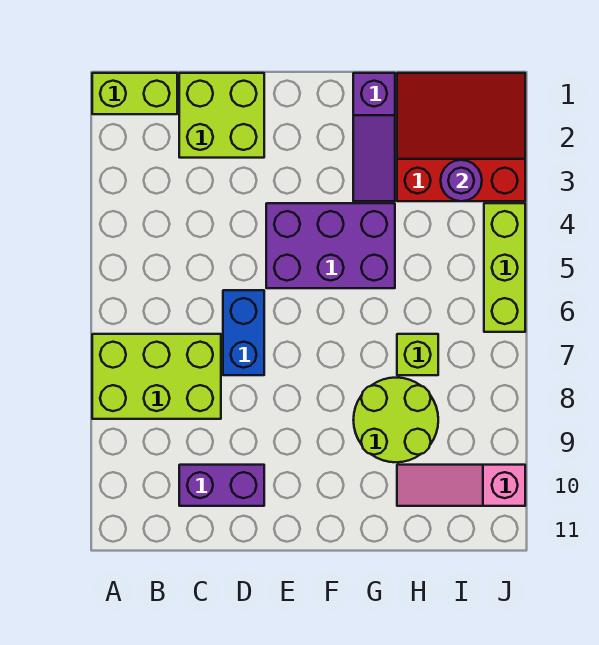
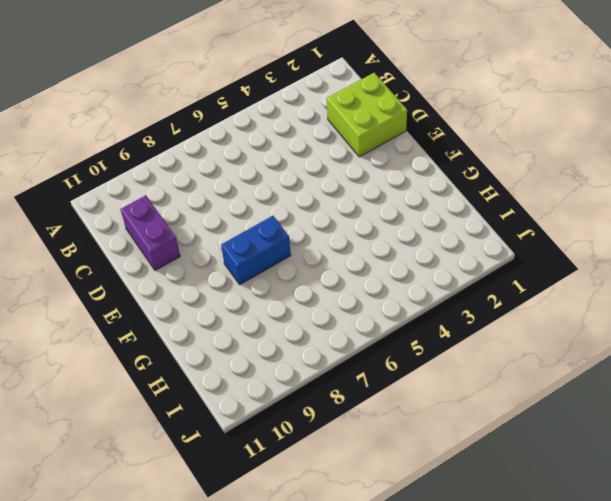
blue 1x2 brick [221,216,291,284] -> blue 1x2 brick moved to [223,290,264,375]
none -> lime 1x2 brick [92,73,177,114]
none -> lime 2x3 brick [92,334,221,419]
none -> purple 2x3 brick [266,203,395,288]

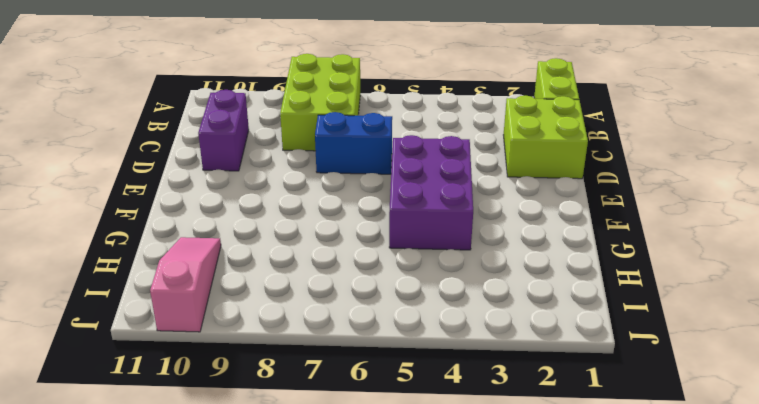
none -> purple 1x3 slope [353,73,395,201]
none -> lime 2x2 round brick [354,378,438,462]
none -> red 3x3 slope [397,73,525,201]

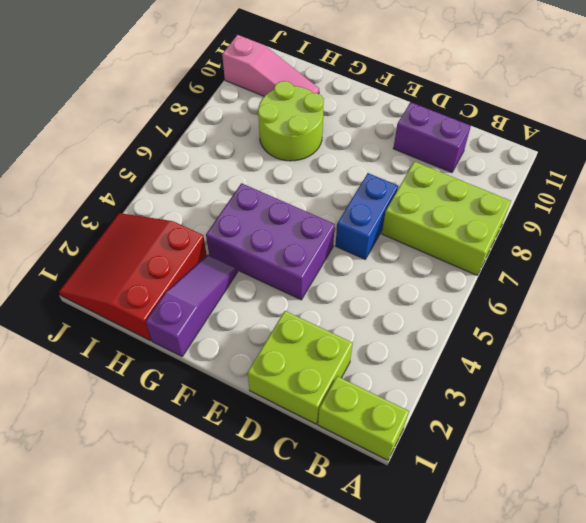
red 3x3 slope [59,213,207,341] -> red 3x3 slope turned to [397,73,525,201]
none -> lime 1x1 brick [397,334,438,375]
none -> lime 1x3 brick [484,203,525,332]
none -> purple 1x1 round brick [441,160,482,201]

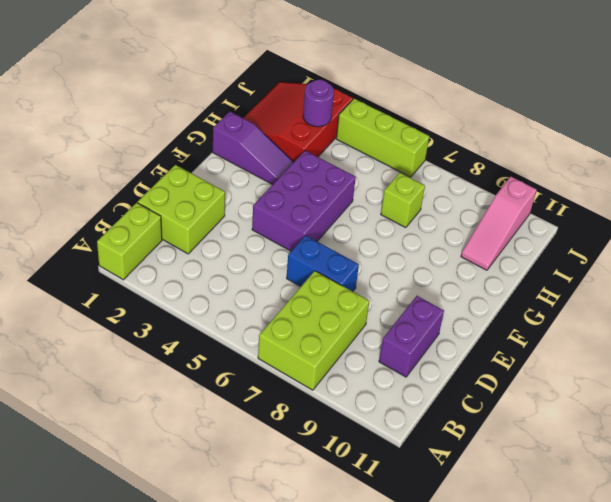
none -> lime 2x2 round brick [354,378,438,462]

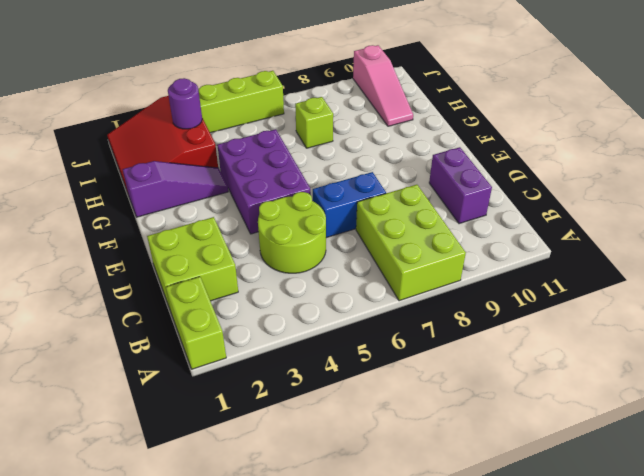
lime 2x2 round brick [258,192,326,273] -> lime 2x2 round brick moved to [354,378,438,462]

